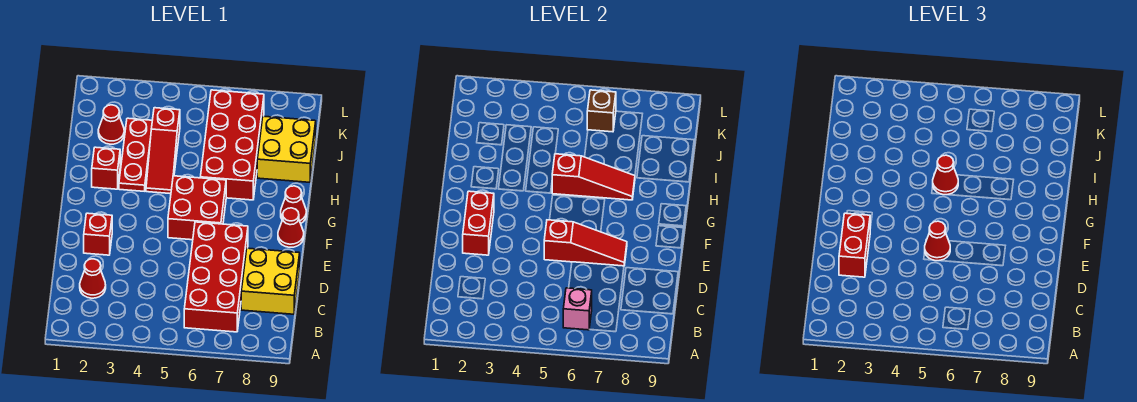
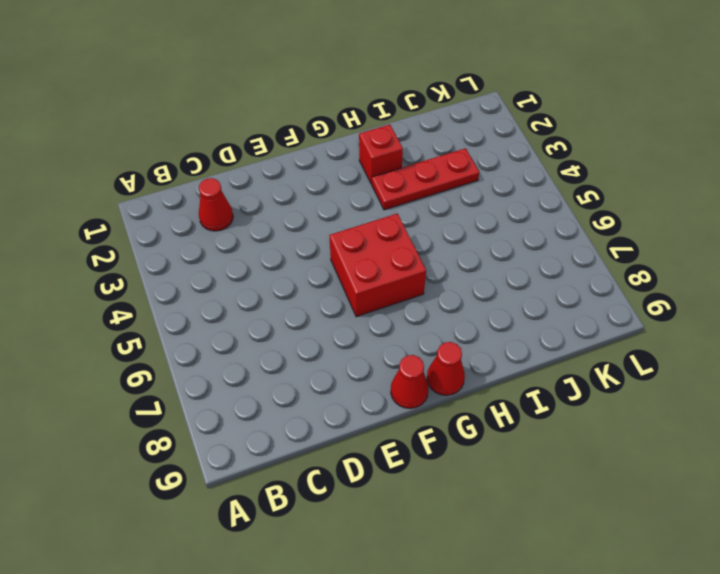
none -> red 2x4 brick [184,222,248,332]
none -> yellow 2x2 brick [241,248,300,314]
none -> red 1x1 brick [84,213,112,255]

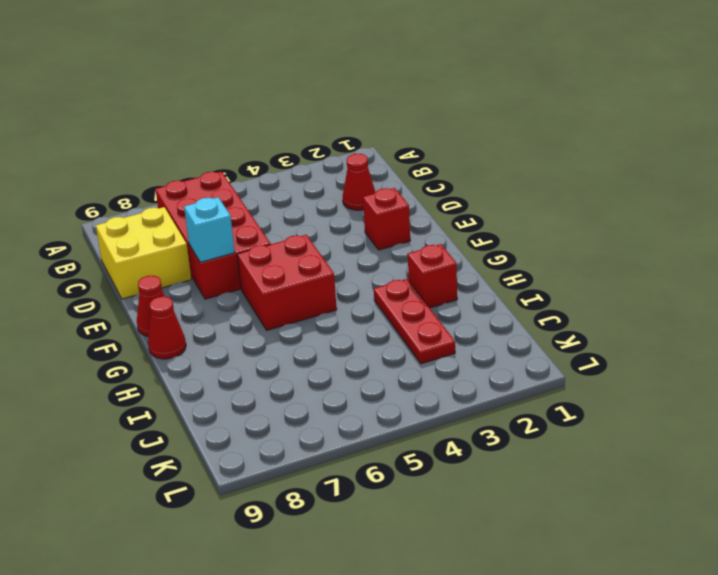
cyan 1x1 brick [184,197,235,262] -> red 1x3 slope [544,220,627,266]
none -> red 1x3 slope [146,108,180,194]
none -> red 2x4 brick [200,90,264,200]
none -> yellow 2x2 brick [257,116,316,182]

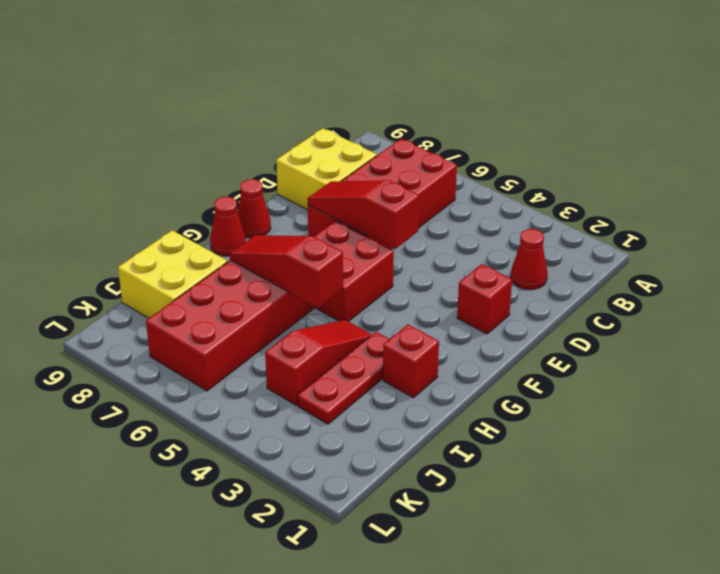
none -> red 1x1 cone [98,105,124,144]
none -> pink 1x1 brick [563,288,592,330]
none -> red 1x2 brick [463,191,494,255]

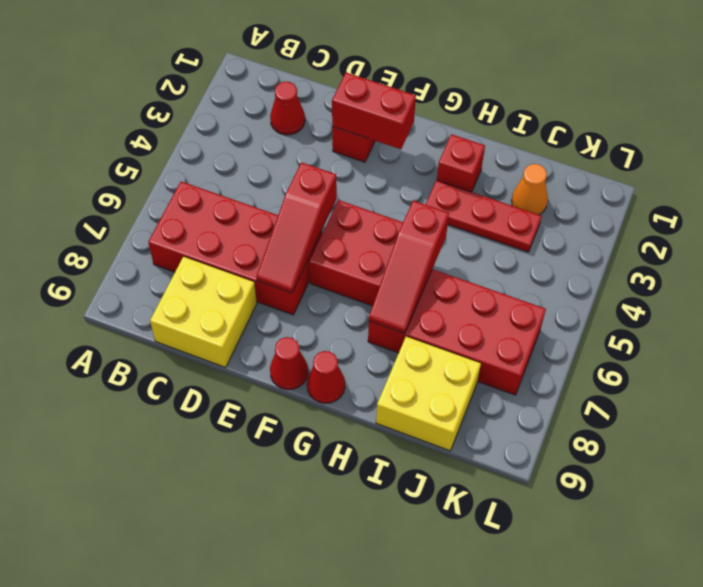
orange 1x1 cone [511,164,548,215] -> red 1x1 cone [98,105,124,144]
none -> red 1x3 slope [146,108,180,194]
none -> pink 1x1 brick [563,288,592,330]
none -> brown 1x1 brick [587,90,616,132]

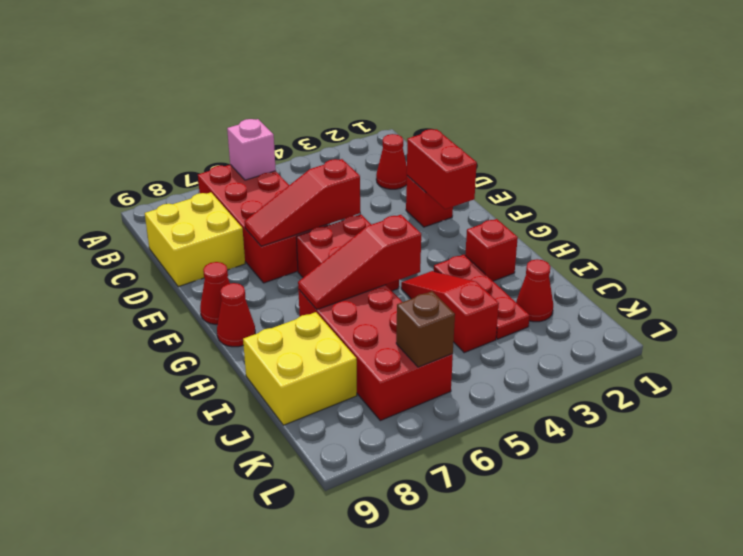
none -> red 1x2 brick [839,213,870,277]
none -> red 1x1 cone [925,221,950,261]
none -> red 1x1 cone [933,155,958,195]

